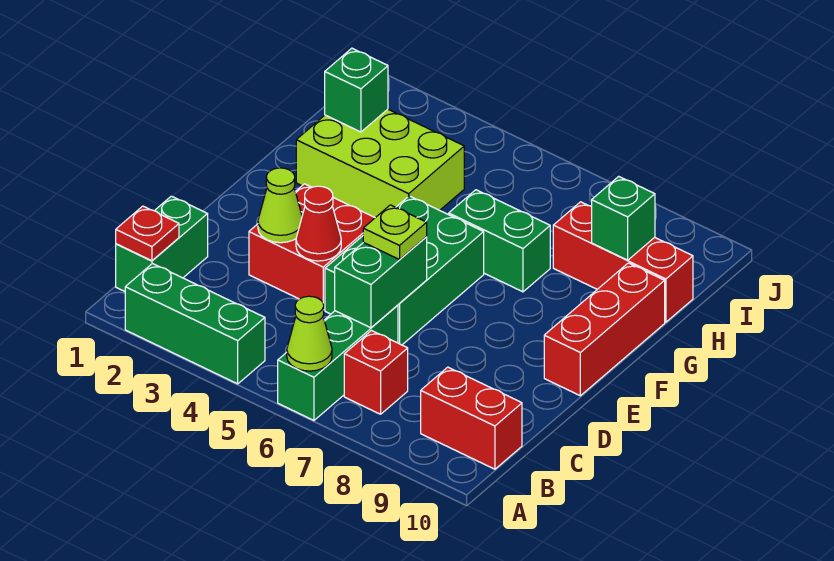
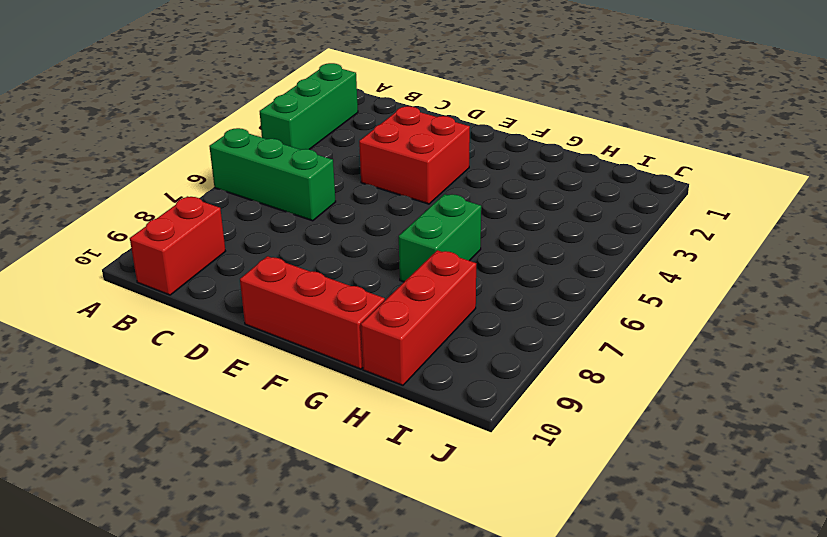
none -> green 1x2 brick [116,196,208,291]
none -> red 1x1 brick [344,331,408,414]
none -> green 2x3 brick [325,196,484,345]

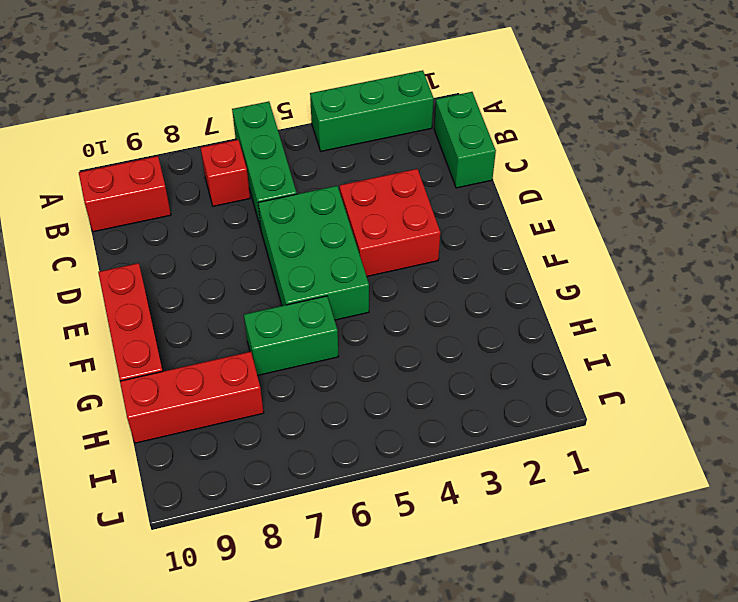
none -> lime 2x3 brick [296,109,464,218]
none -> lime 1x1 cone [287,296,332,371]
none -> red 1x1 plate [116,206,179,261]

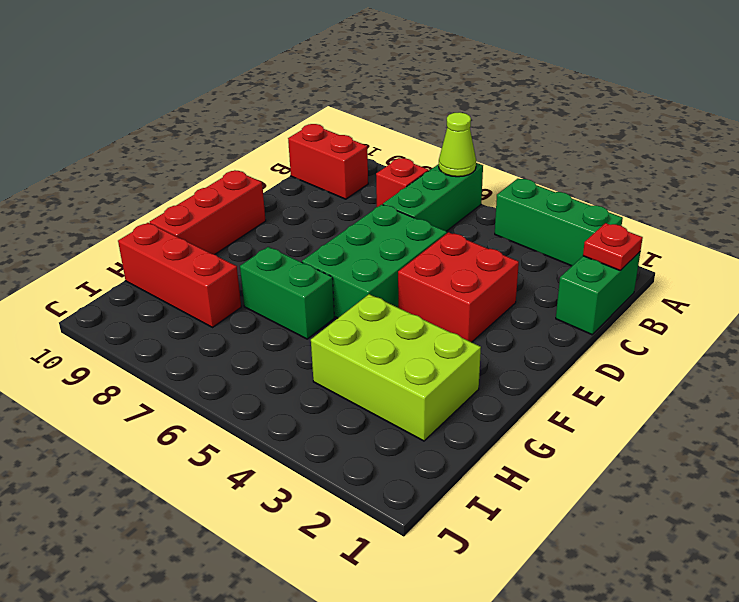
none -> green 1x2 brick [335,237,427,328]
none -> lime 1x1 cone [258,168,302,243]
none -> red 1x1 cone [296,186,341,261]

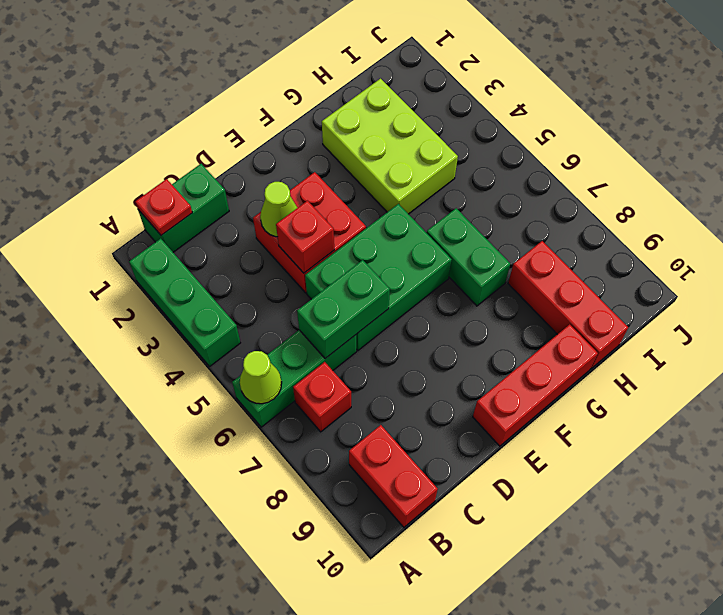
red 1x1 brick [276,201,334,273] -> red 1x1 cone [296,186,341,261]
none -> green 1x1 brick [325,48,388,132]
none -> green 1x1 brick [592,176,655,260]
none -> lime 1x1 plate [363,205,427,260]

